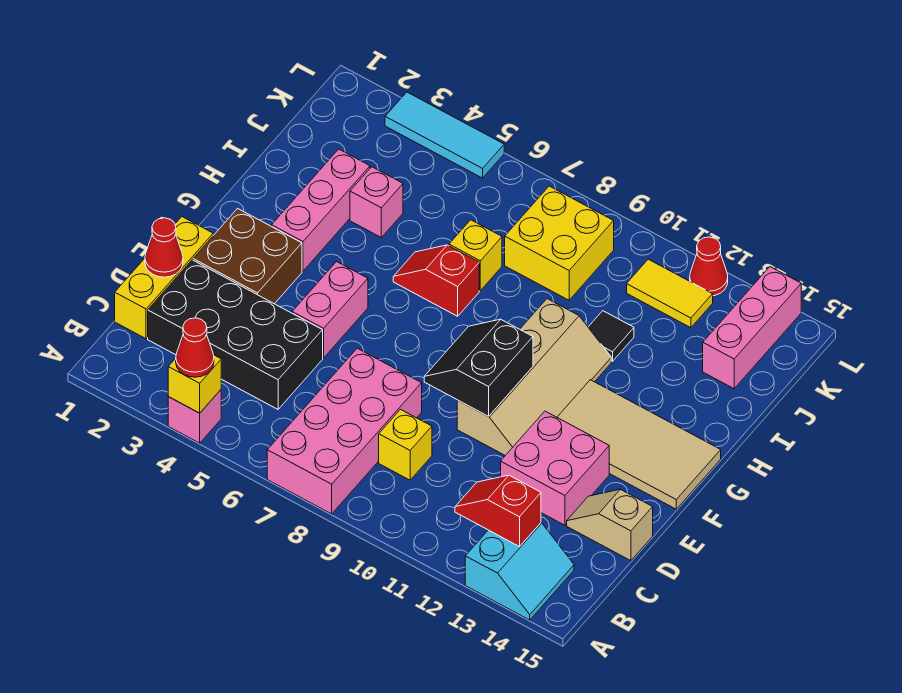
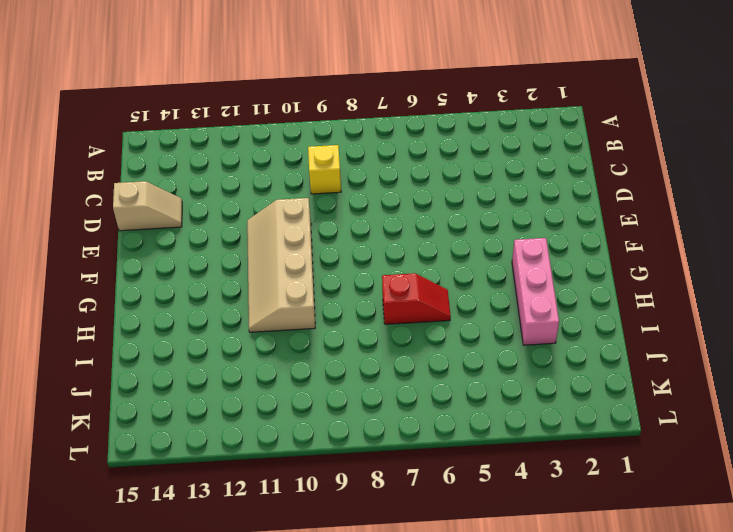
none -> pink 1x1 brick [168,390,221,443]
none -> pink 2x4 brick [267,348,422,514]
none -> cyan 2x2 slope [465,523,574,620]

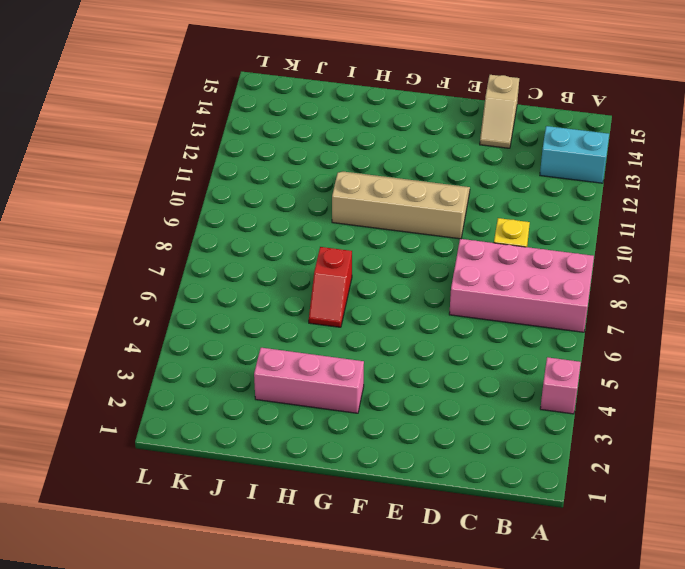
none -> yellow 1x3 brick [115,217,213,339]
none -> black 2x4 brick [148,260,323,409]
none -> pink 2x2 brick [501,411,609,525]

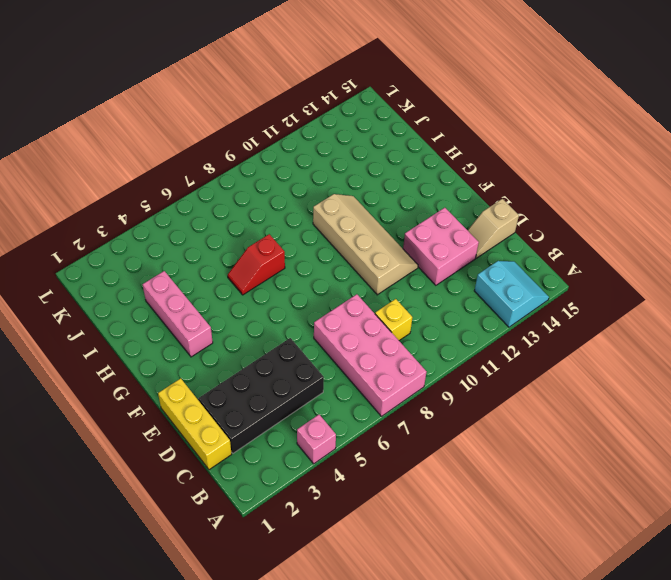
none -> brown 2x2 brick [193,209,302,304]
none -> pink 1x2 brick [292,262,368,358]
none -> tan 2x4 tile [557,380,721,509]

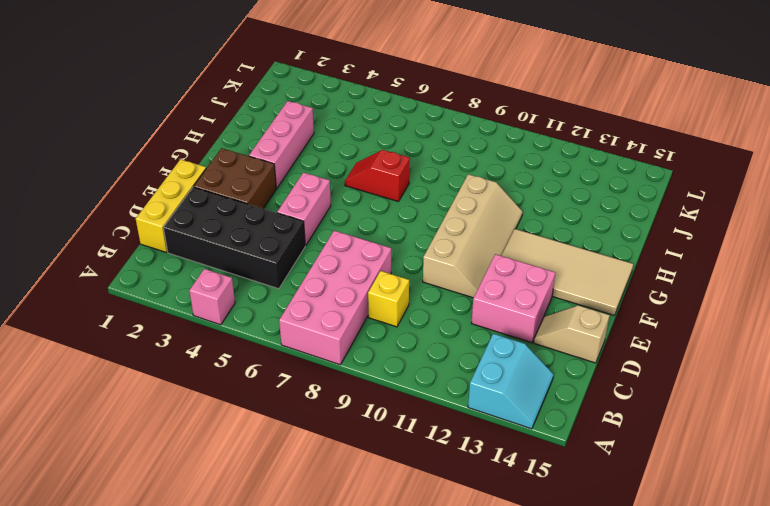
none -> pink 1x1 brick [350,167,403,237]
none -> yellow 1x1 brick [449,220,502,290]
none -> black 1x1 tile [588,311,634,361]

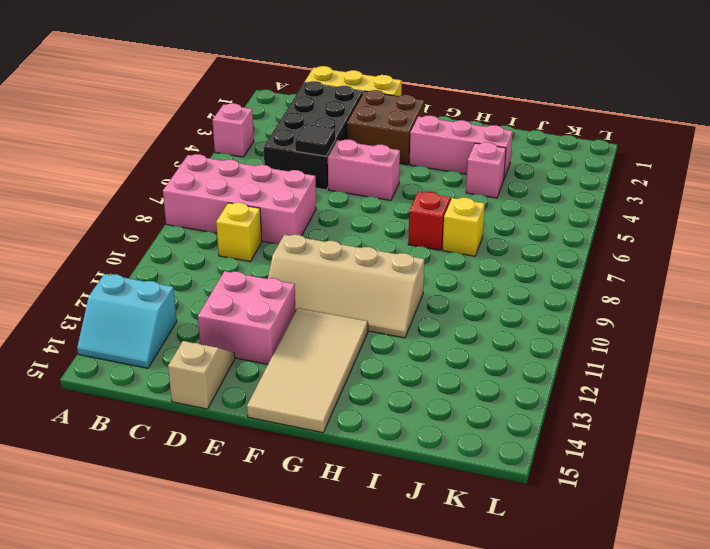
black 1x1 tile [295,124,336,156] -> black 1x1 tile moved to [588,311,634,361]
none -> yellow 2x2 brick [505,186,614,300]
none -> pink 1x3 brick [703,267,801,389]
none -> yellow 1x2 tile [627,259,713,328]

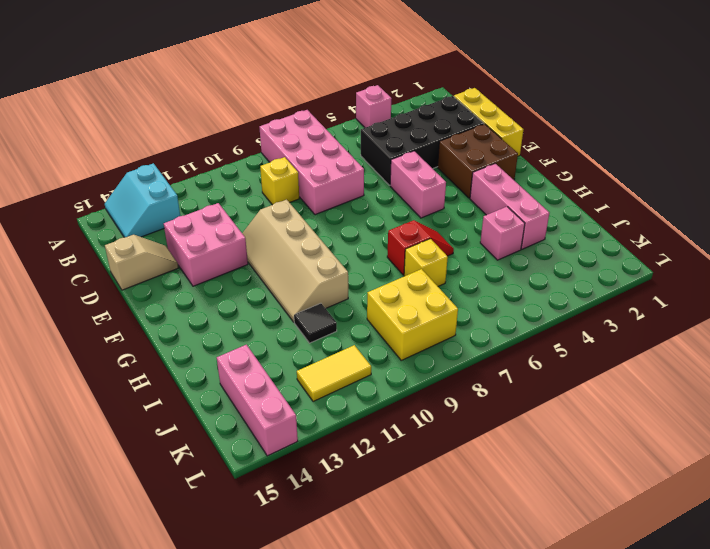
none -> tan 2x4 tile [557,380,721,509]
none -> cyan 1x3 tile [385,92,504,178]
none -> red 1x1 cone [690,237,728,296]

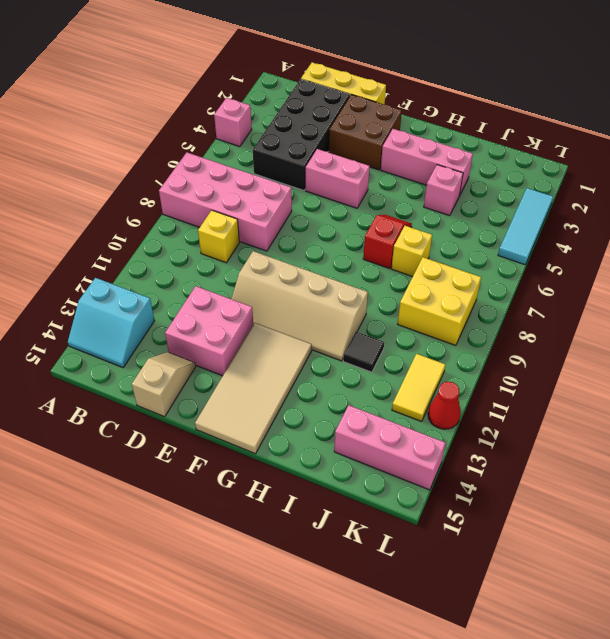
none -> yellow 1x1 brick [168,355,221,413]
none -> red 1x2 slope [455,475,541,547]
none -> red 1x1 cone [145,218,183,277]

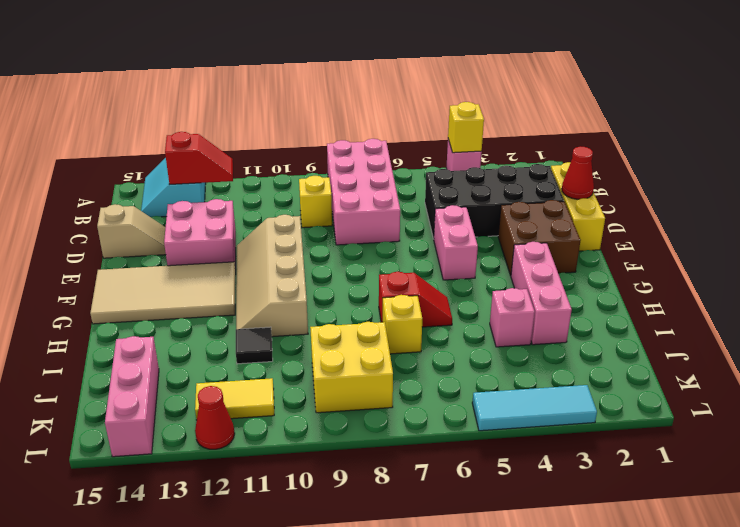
none -> black 2x2 slope [424,319,533,416]
none -> red 1x1 cone [176,318,214,377]

